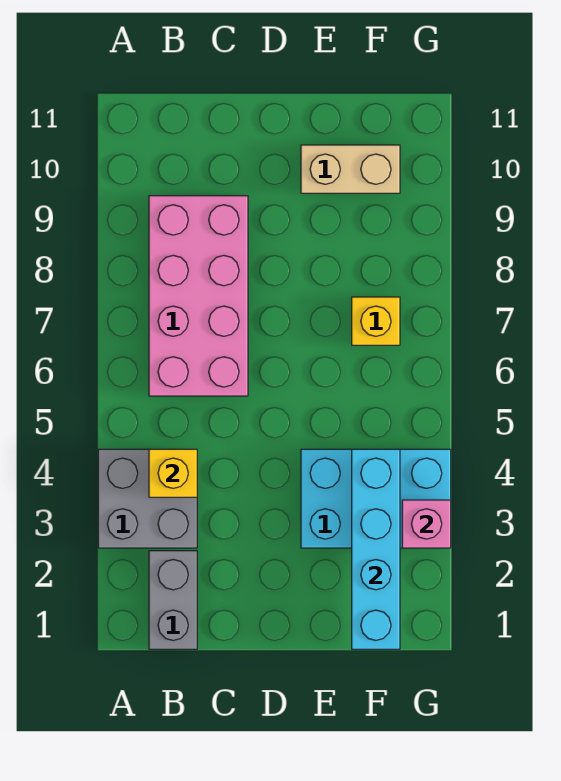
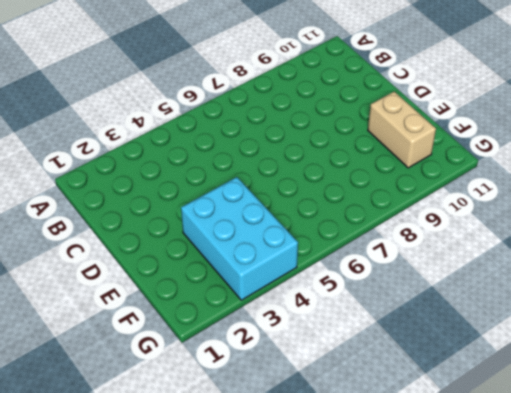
none -> grey 2x2 brick [98,449,197,548]
none -> grey 1x2 brick [149,551,197,649]

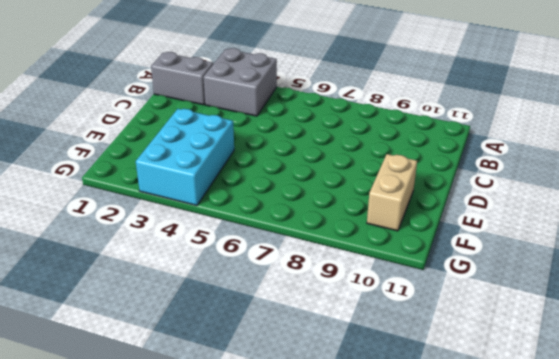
none -> pink 2x4 brick [149,196,248,396]
none -> yellow 1x1 brick [352,297,400,345]

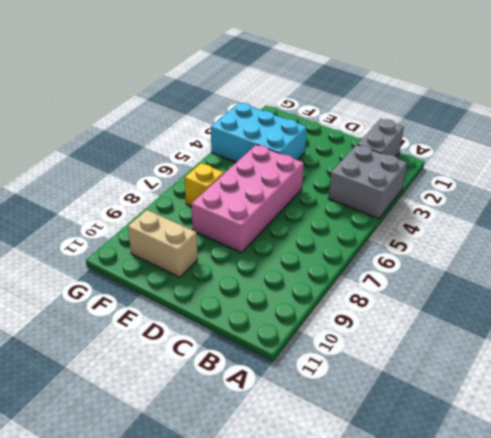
pink 2x4 brick [191,145,304,253] -> pink 2x4 brick moved to [149,196,248,396]
none -> yellow 1x1 brick [149,449,197,497]
none -> cyan 1x4 brick [352,449,400,649]

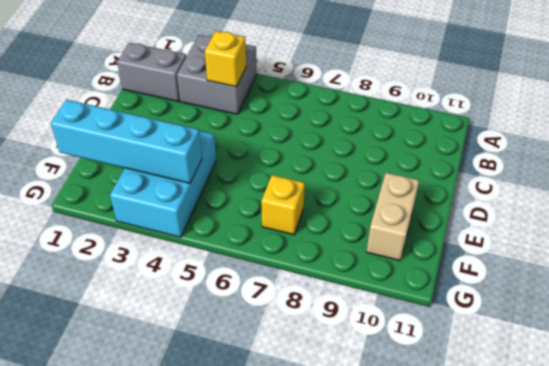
none -> pink 2x4 brick [149,196,248,396]
none -> pink 1x1 brick [402,500,451,548]

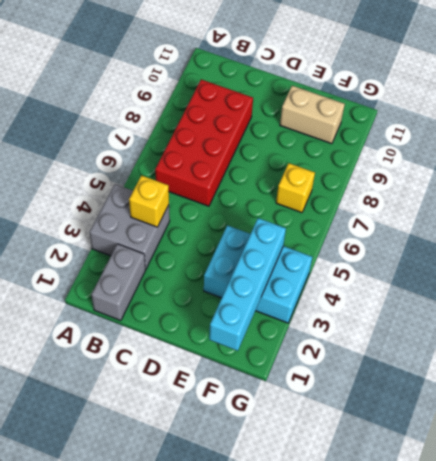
red 2x4 brick [155,80,253,206] -> pink 2x4 brick [149,196,248,396]
none -> pink 1x1 brick [402,500,451,548]

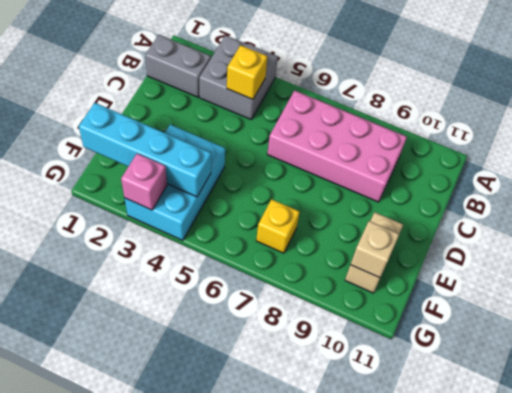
tan 1x1 brick [350,221,399,278] -> none

